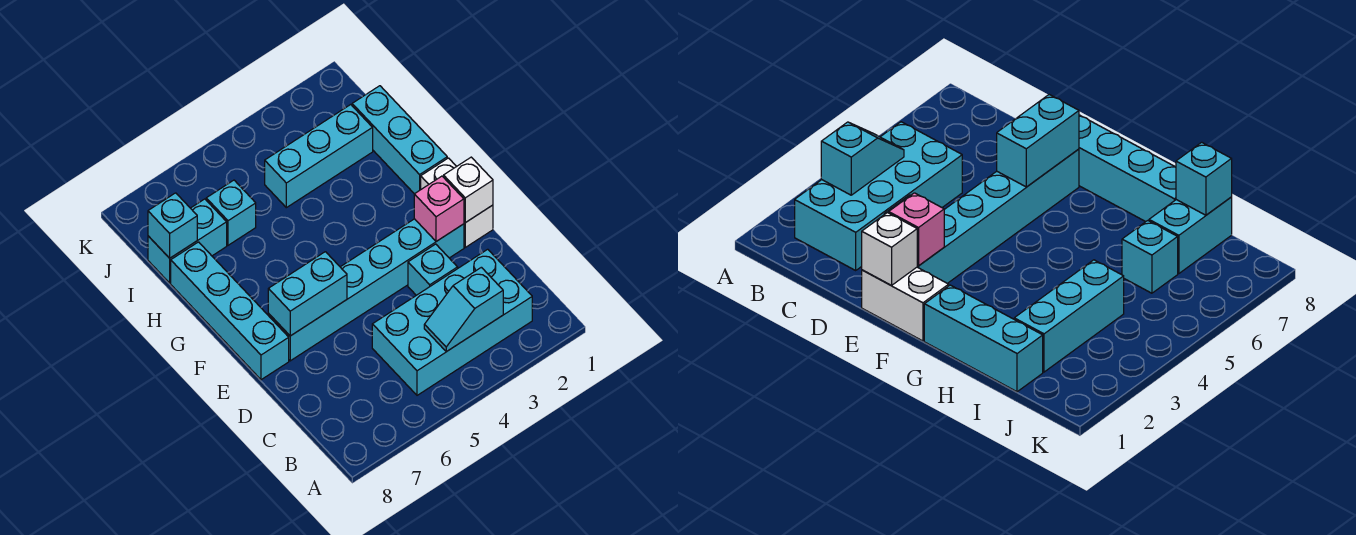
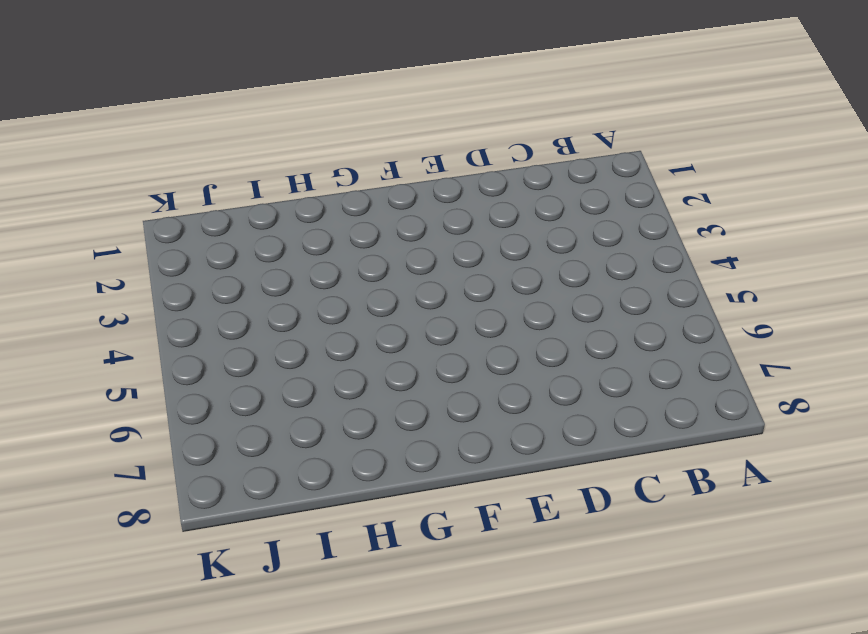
none -> cyan 2x4 brick [372,249,532,395]
none -> cyan 1x1 brick [408,244,458,295]
none -> white 1x2 brick [421,158,493,247]

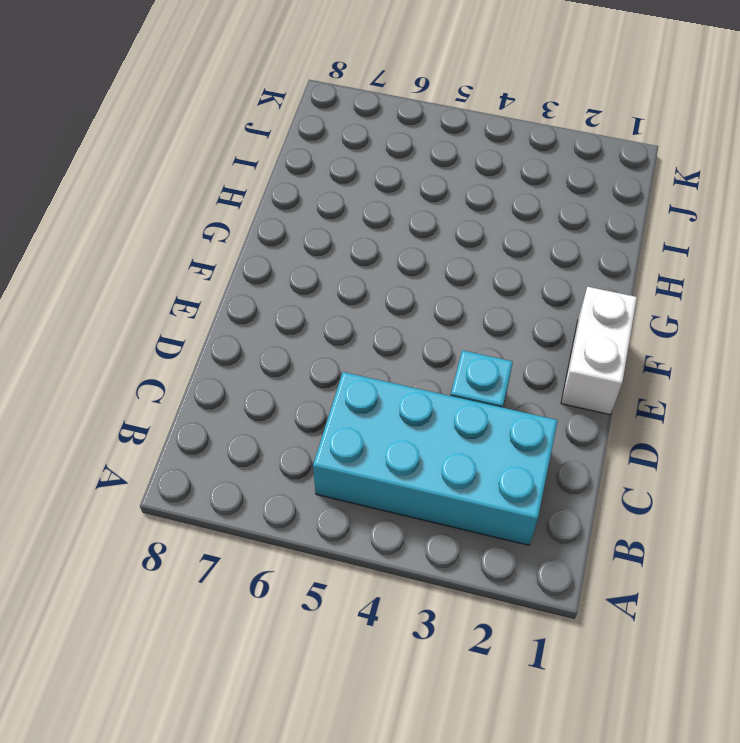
none -> cyan 1x6 brick [268,219,464,361]
none -> cyan 1x4 brick [171,242,289,380]
none -> cyan 1x3 brick [352,86,447,194]

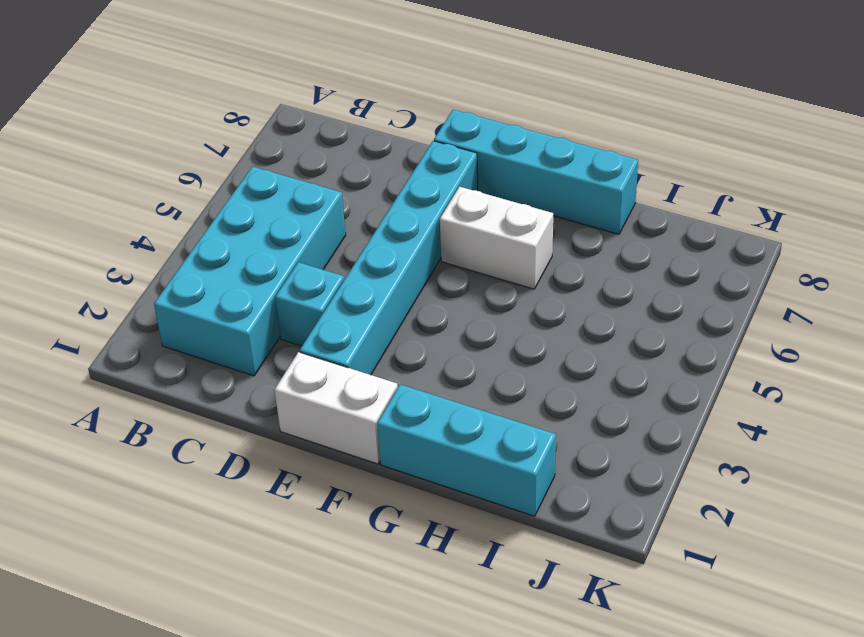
white 1x2 brick [440,187,553,289] -> none
none -> cyan 1x3 brick [265,105,373,208]
none -> cyan 1x1 brick [206,180,256,245]
none -> cyan 1x2 brick [148,199,227,283]

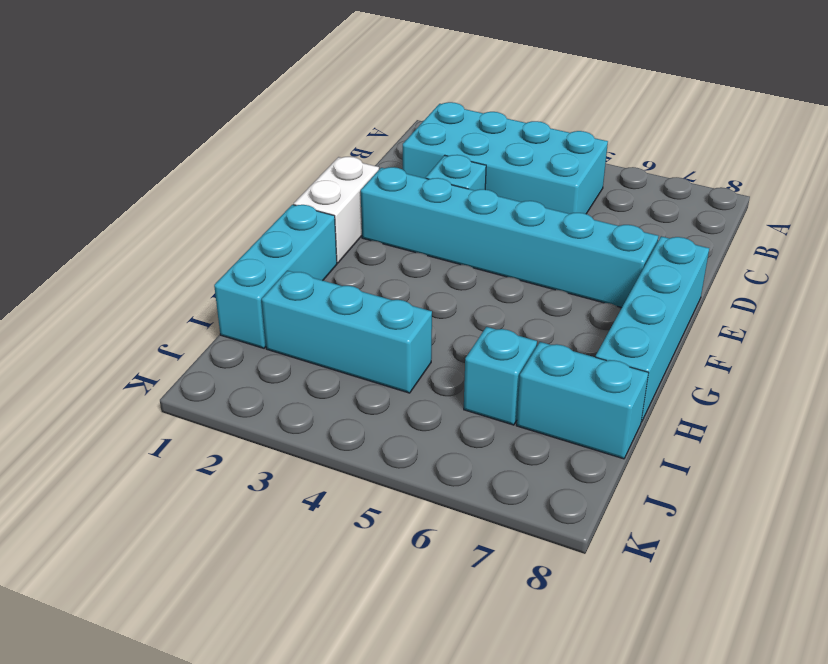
none -> cyan 1x2 slope [424,267,503,352]
none -> white 1x1 brick [444,157,493,223]
none -> pink 1x1 brick [414,176,464,241]

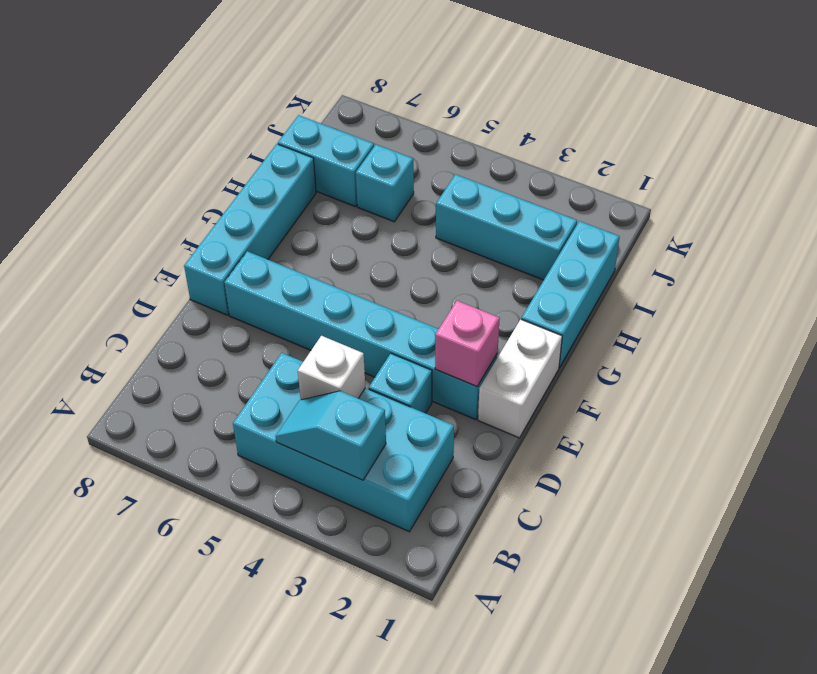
white 1x1 brick [298,336,365,400] -> white 1x1 brick moved to [444,157,493,223]
none -> cyan 1x2 brick [268,252,347,336]
none -> cyan 1x1 brick [148,193,197,258]

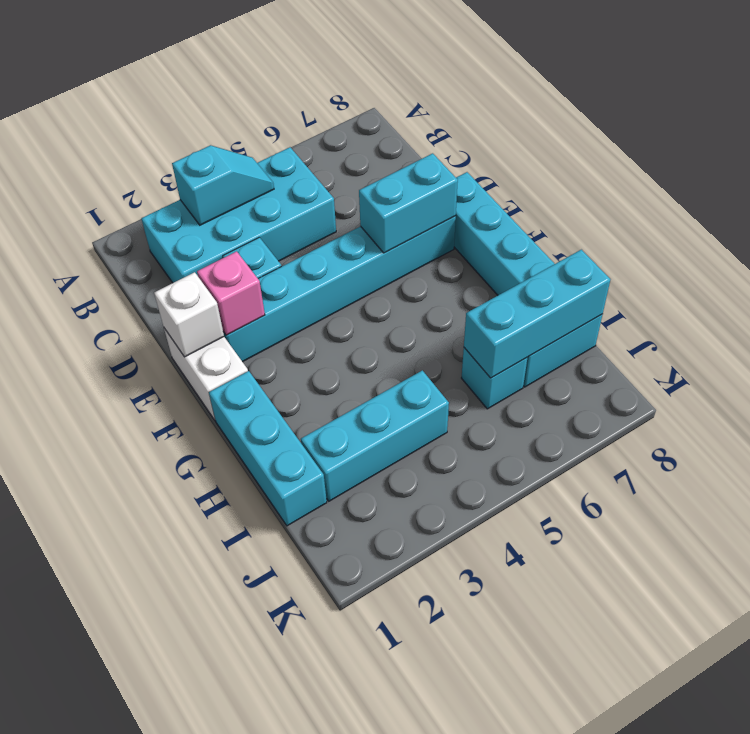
cyan 1x3 brick [464,250,610,378] -> cyan 1x1 brick [148,193,197,258]

